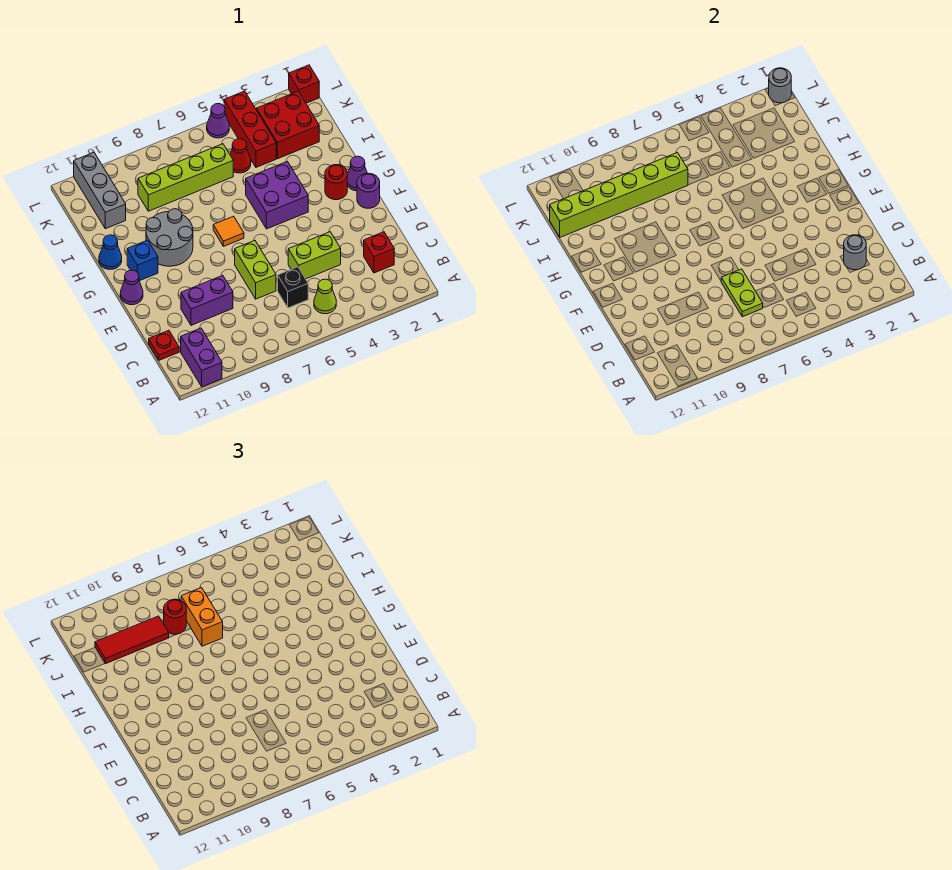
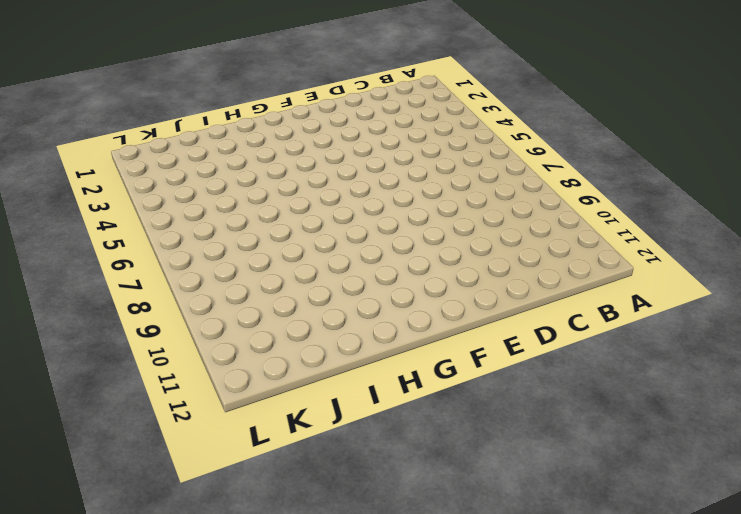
none -> purple 1x2 brick [181,328,222,387]
none -> lime 1x1 cone [314,279,336,314]
none -> red 1x1 brick [364,232,394,273]
none -> black 1x1 brick [278,267,308,308]

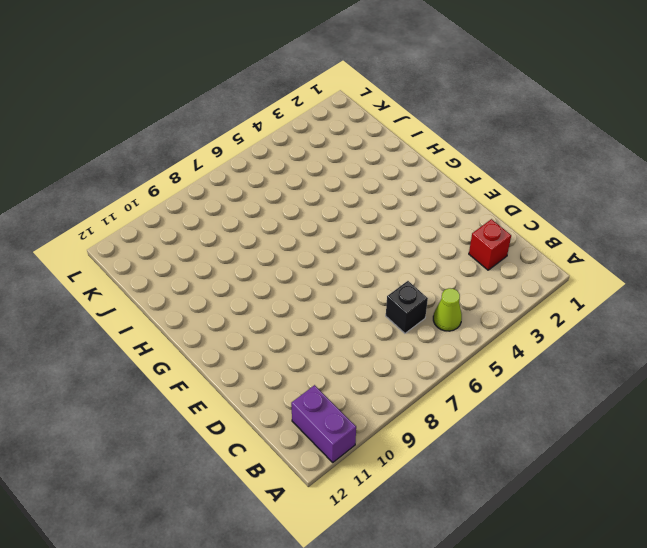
none -> red 1x1 plate [149,330,179,360]
none -> lime 1x2 brick [288,232,341,279]
none -> lime 1x2 brick [235,241,276,299]
none -> purple 1x2 brick [181,275,233,325]

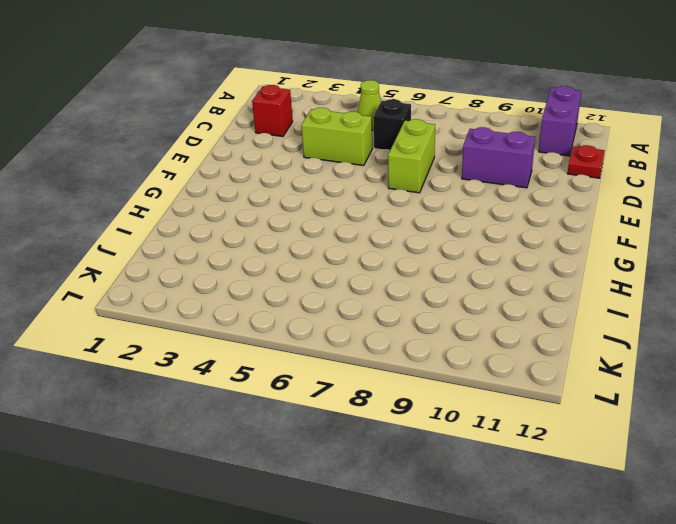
none -> purple 1x1 round brick [357,173,380,208]
none -> purple 1x1 cone [120,270,143,305]
none -> purple 1x1 cone [347,156,367,191]
none -> red 1x1 round brick [325,165,347,200]

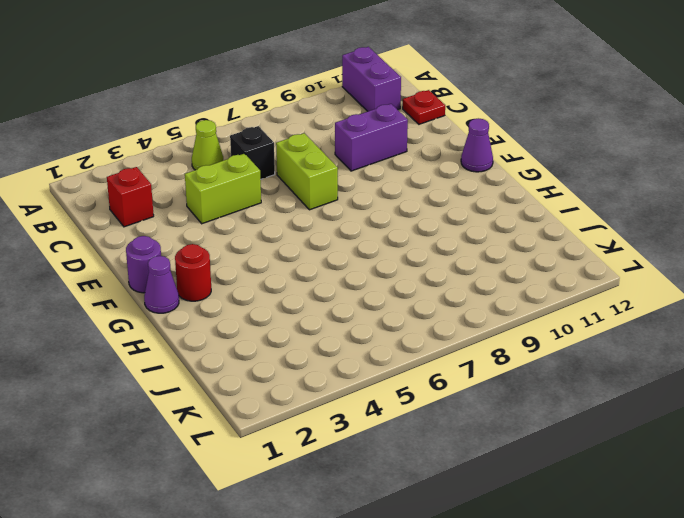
none -> purple 2x2 brick [246,161,308,229]
none -> orange 1x1 tile [213,216,244,246]
none -> grey 2x2 round brick [146,209,193,266]
none -> blue 1x1 brick [127,240,158,281]

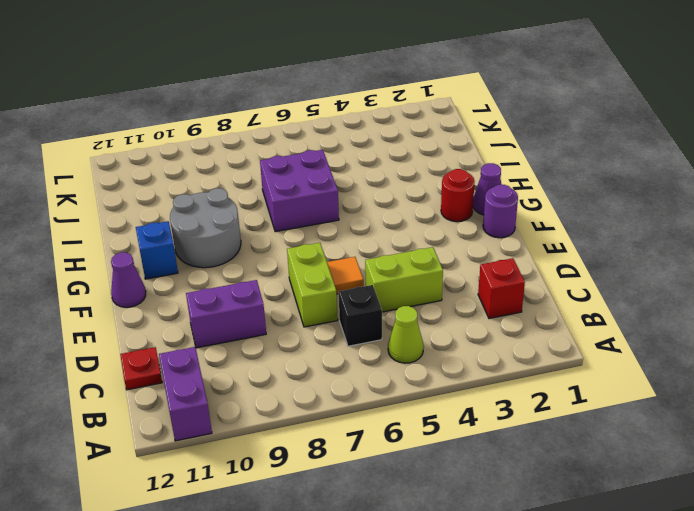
orange 1x1 tile [327,257,364,294] -> orange 1x1 tile moved to [213,216,244,246]
purple 2x2 brick [260,150,339,232] -> purple 2x2 brick moved to [246,161,308,229]
none -> blue 1x1 cone [99,235,122,269]
none -> red 2x2 brick [256,91,319,159]
none -> red 1x3 brick [224,91,276,167]
none -> red 1x1 cone [230,139,251,173]

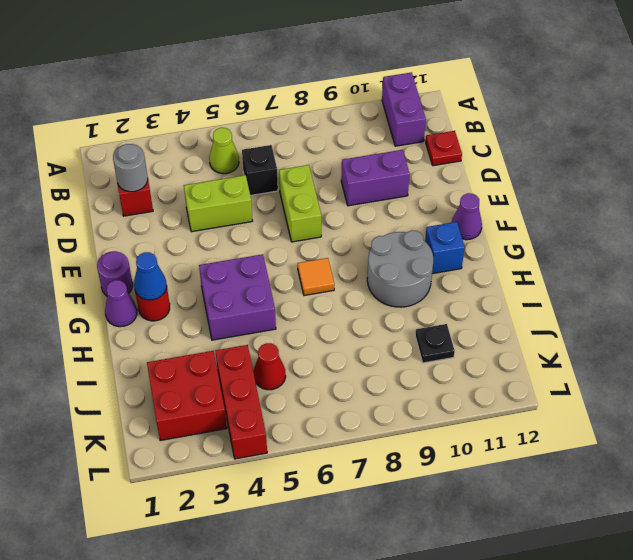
blue 1x1 cone [134,252,167,300] -> blue 1x1 cone moved to [99,235,122,269]
black 1x1 plate [415,324,455,363] -> none
none -> lime 1x4 brick [138,144,233,211]
none -> grey 1x3 brick [74,153,126,229]
none -> red 1x1 brick [289,65,319,103]
none -> purple 1x1 cone [207,104,229,138]

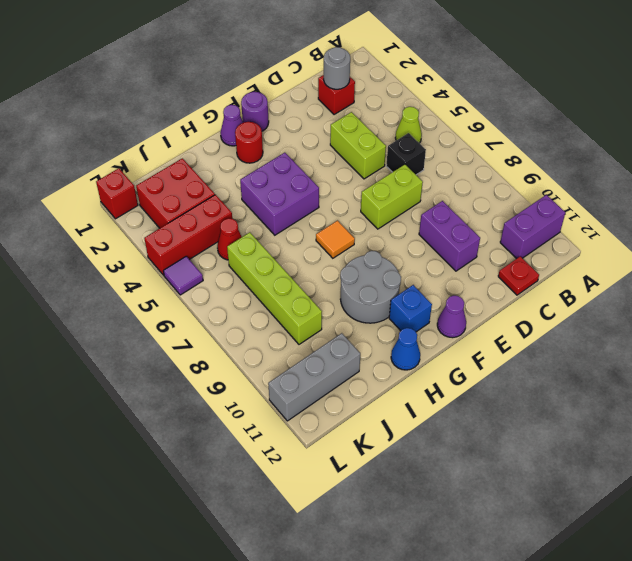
purple 1x1 tile [163,256,203,295] -> purple 1x1 cone [207,104,229,138]
none -> lime 1x2 plate [721,269,763,317]
none -> lime 1x6 brick [550,153,688,237]
none -> grey 1x1 round brick [769,68,791,103]
none -> orange 1x2 brick [181,588,223,646]

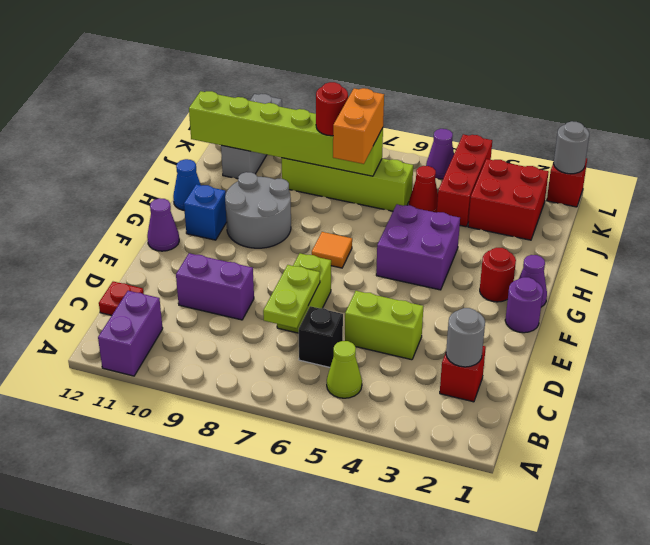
none -> red 1x3 tile [95,616,169,664]

